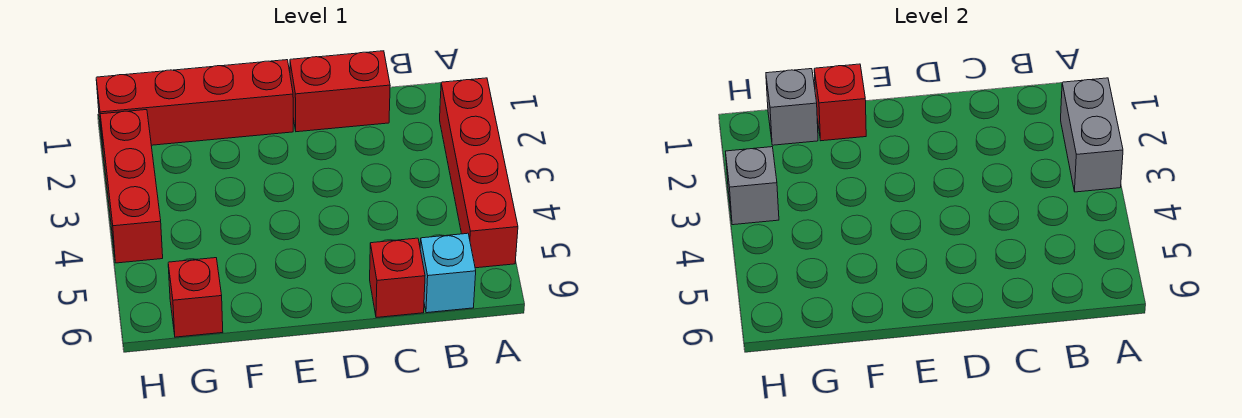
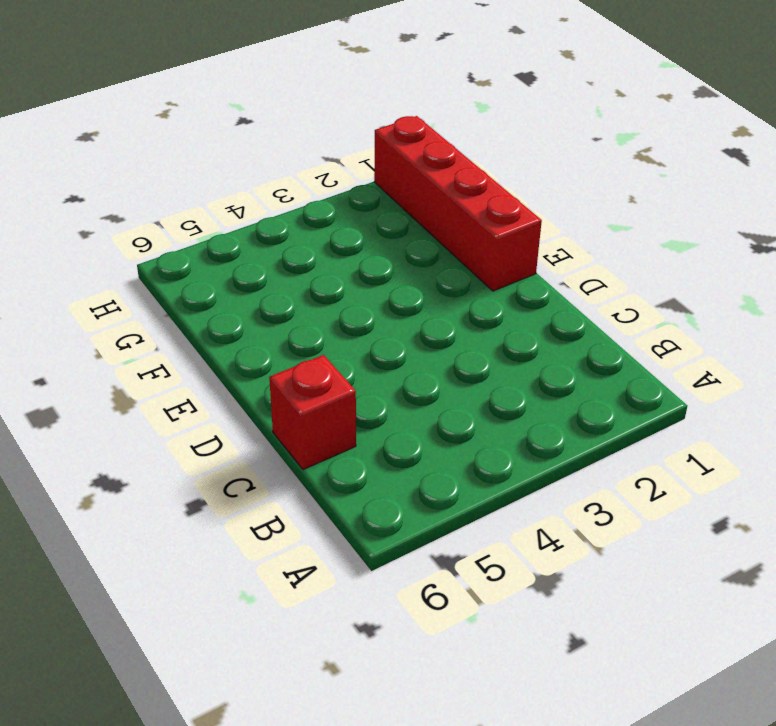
none -> red 1x4 brick [440,78,518,268]
none -> cyan 1x1 brick [420,233,476,313]

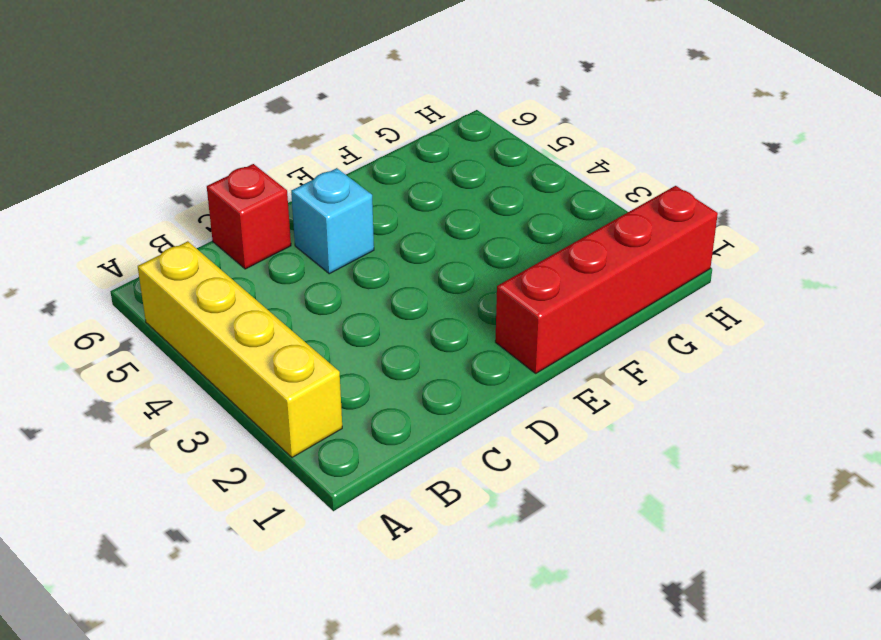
yellow 1x4 brick [138,241,342,457] -> red 1x4 brick [440,78,518,268]
cyan 1x1 brick [291,168,374,274] -> cyan 1x1 brick moved to [420,233,476,313]
none -> red 1x2 brick [290,51,390,132]
none -> red 1x1 brick [168,258,223,337]

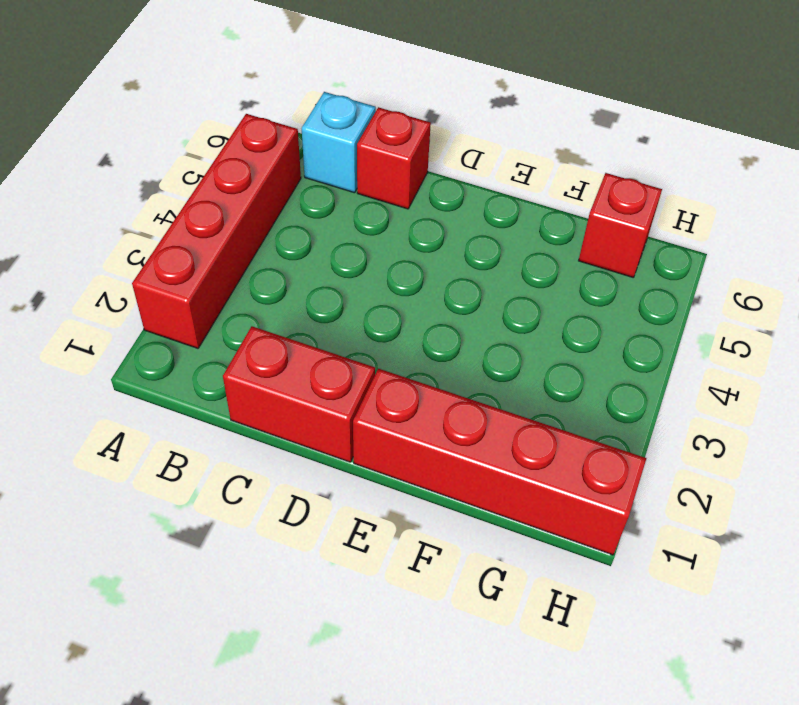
none -> red 1x3 brick [100,110,163,263]
none -> grey 1x2 brick [1061,78,1123,192]

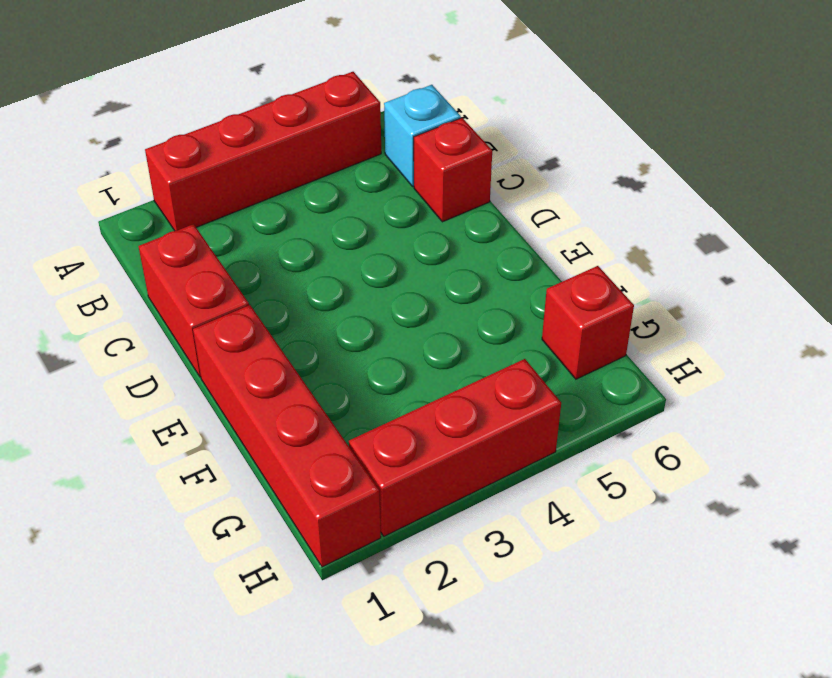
none -> grey 1x2 brick [1061,78,1123,192]
none -> red 1x1 brick [814,64,866,141]

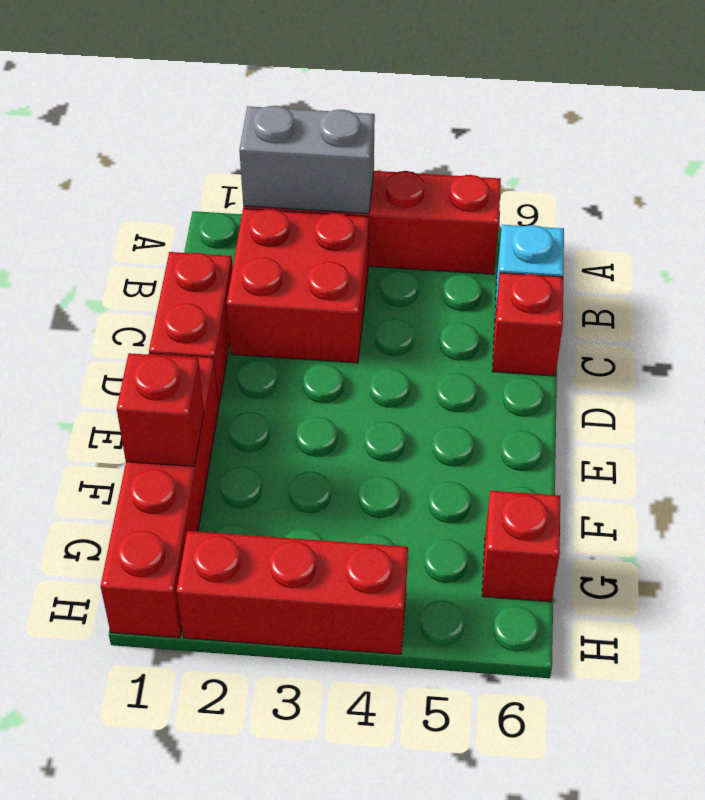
red 2x2 brick [227,209,369,363] -> none
none -> grey 1x1 brick [766,69,818,145]
none -> grey 1x1 brick [725,147,779,225]

